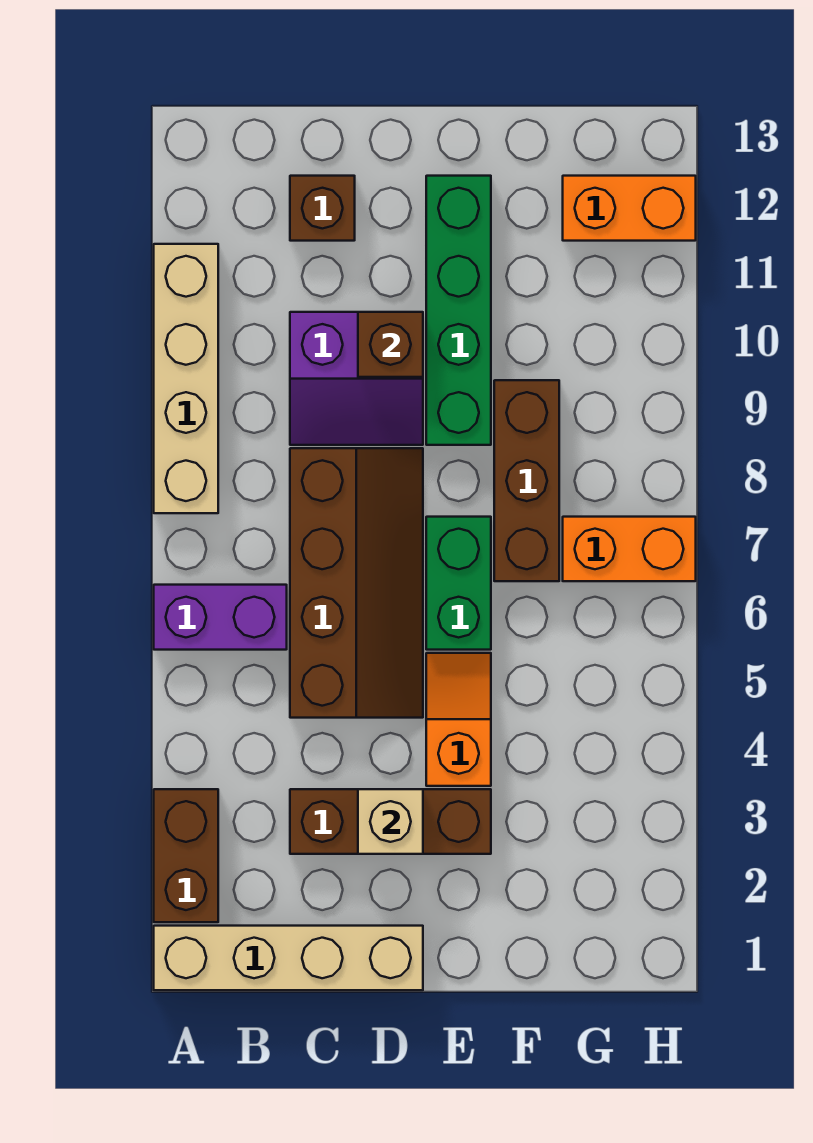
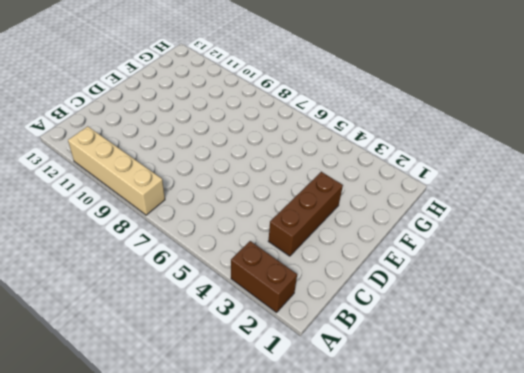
none -> tan 1x4 brick [154,926,423,990]
none -> purple 1x2 brick [154,585,287,650]
none -> brown 2x4 slope [290,448,423,718]

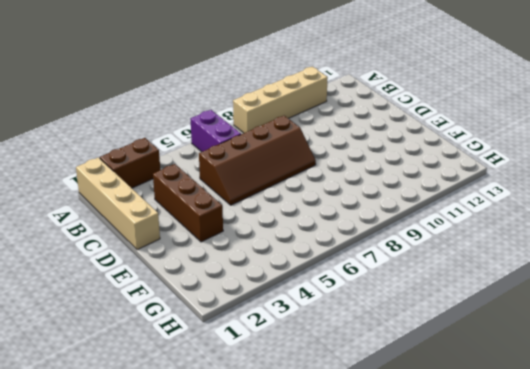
none -> purple 2x2 slope [290,312,423,445]
none -> brown 1x1 brick [290,176,355,241]
none -> orange 1x2 slope [426,653,491,786]

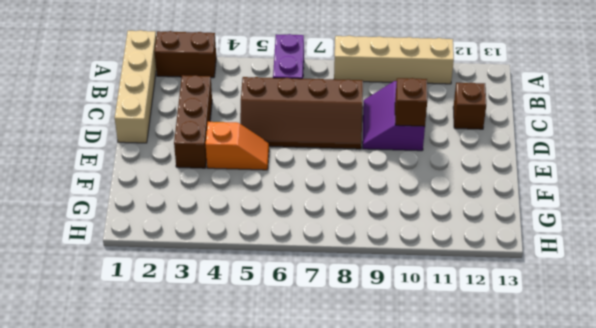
none -> green 1x2 brick [426,517,491,650]
none -> green 1x4 brick [426,176,491,445]
none -> brown 1x3 brick [494,380,559,581]

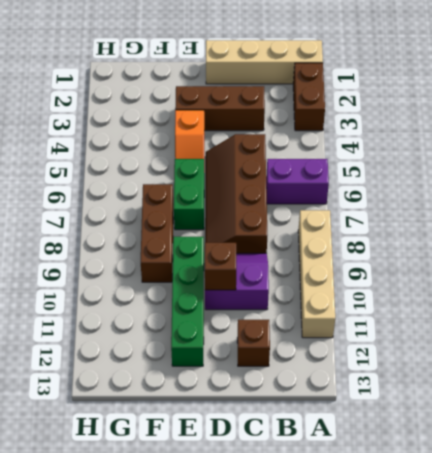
none -> orange 1x2 brick [563,517,696,581]
none -> orange 1x2 brick [563,176,696,241]
none -> tan 1x1 brick [358,789,423,854]

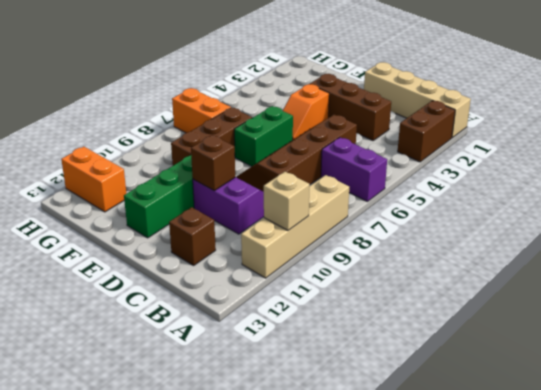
tan 1x1 brick [264,172,310,230] -> tan 1x1 brick moved to [358,789,423,854]

